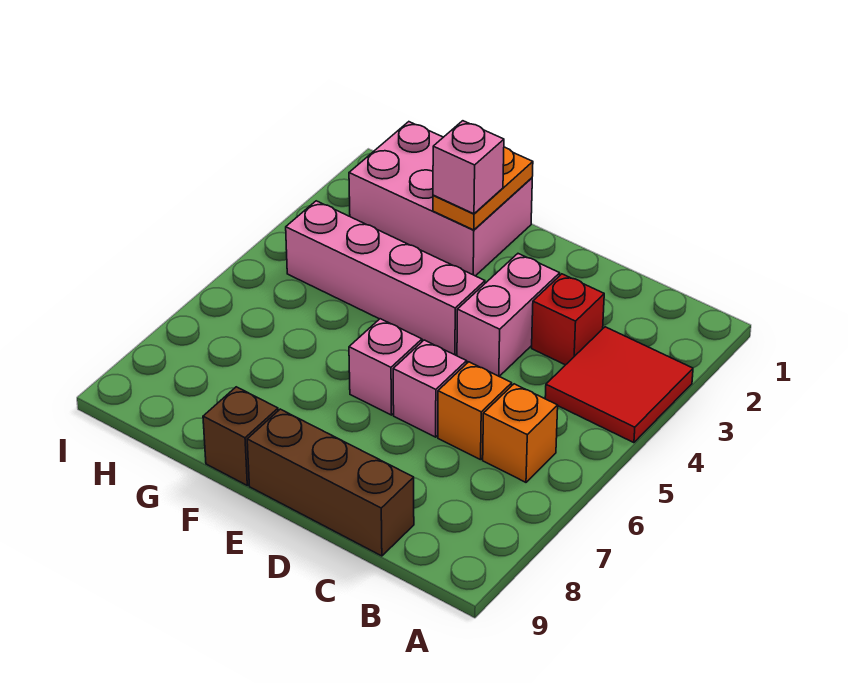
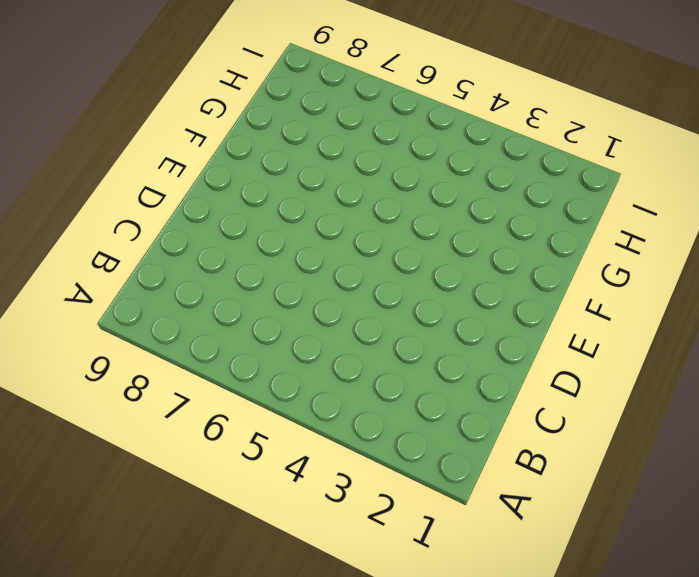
none -> red 2x2 tile [545,327,693,443]
none -> orange 1x1 brick [483,384,558,482]
none -> red 1x1 brick [532,274,604,365]

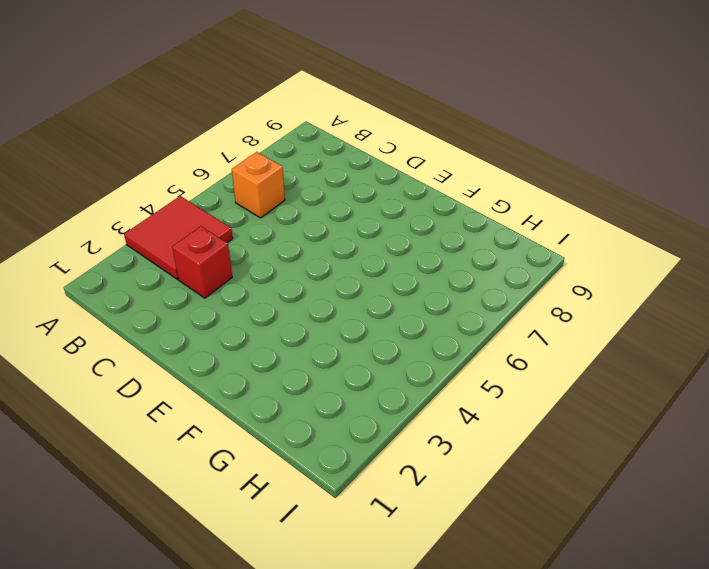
none -> orange 1x1 brick [438,362,512,460]
none -> brown 1x3 brick [247,409,414,556]
none -> pink 1x2 brick [457,254,560,376]

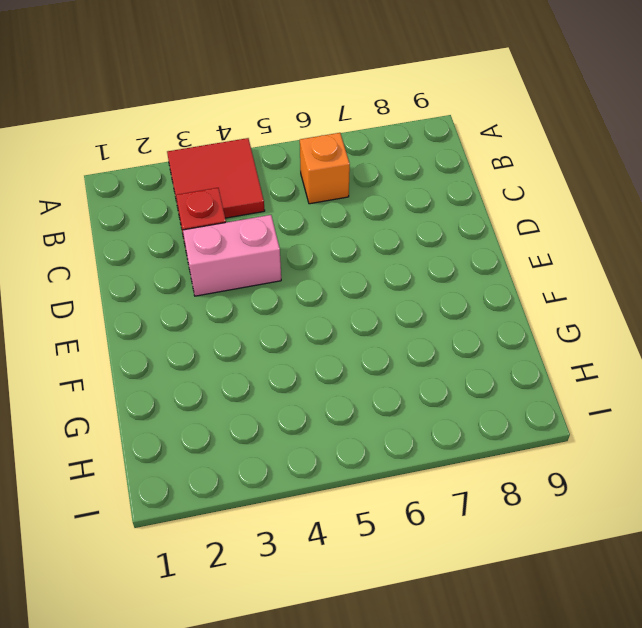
none -> orange 1x1 brick [438,362,512,460]
none -> brown 1x3 brick [247,409,414,556]
none -> pink 1x1 brick [393,340,467,437]

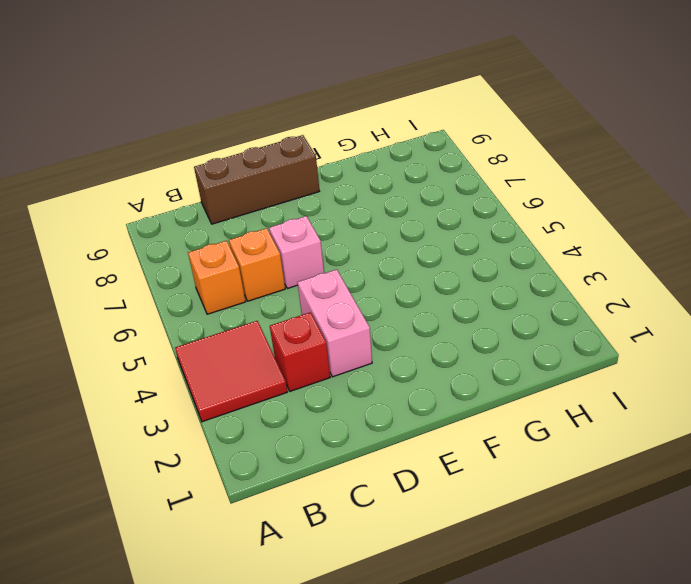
none -> pink 1x4 brick [286,201,485,355]
none -> pink 1x1 brick [349,319,422,415]
none -> pink 2x3 brick [349,122,532,276]

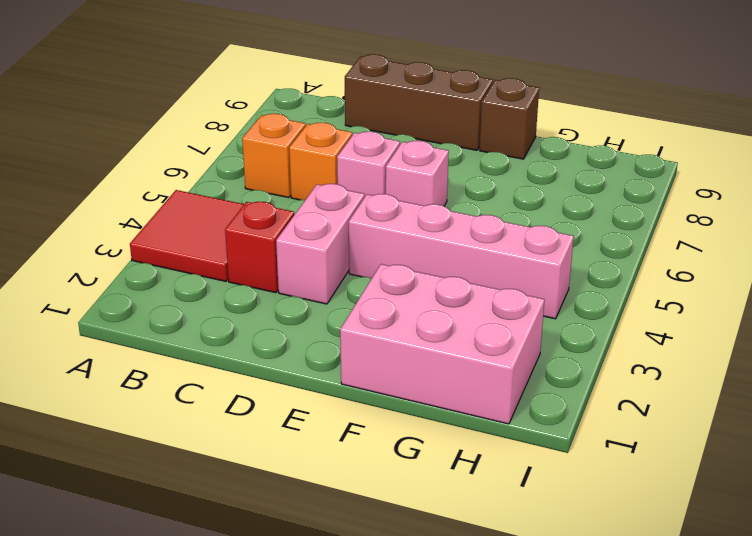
none -> orange 1x2 plate [433,147,533,230]
none -> pink 1x1 brick [433,121,504,214]

